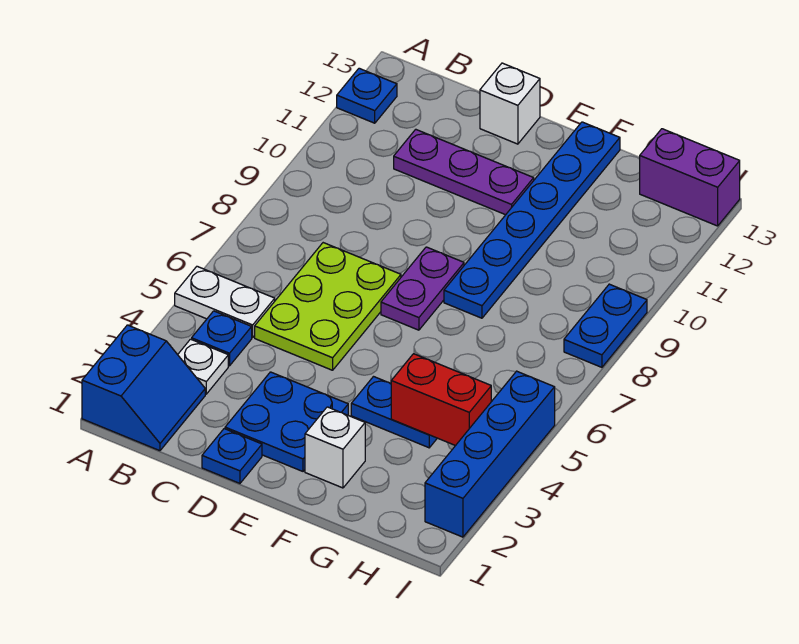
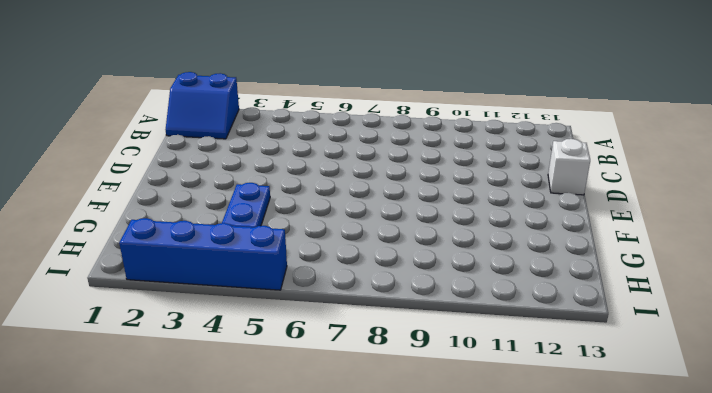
none -> white 1x2 plate [175,266,275,338]
none -> blue 1x1 plate [337,68,397,123]
none -> white 1x1 plate [178,339,228,394]

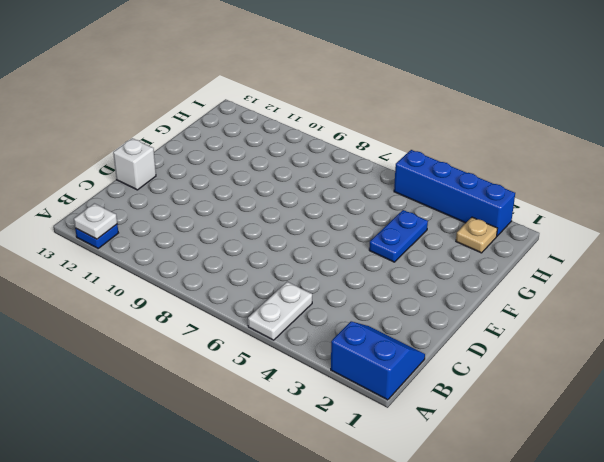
white 1x1 plate [74,203,117,239] -> white 1x1 plate moved to [178,339,228,394]
tan 1x1 plate [456,217,498,253] -> none
none -> blue 1x1 plate [192,311,252,366]
none -> lime 2x3 plate [255,243,401,370]
none -> purple 1x3 plate [394,129,534,215]

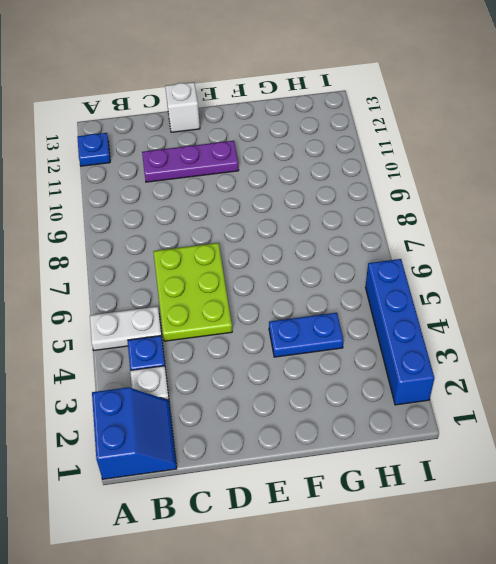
none -> blue 1x1 plate [202,429,262,483]
none -> blue 2x2 plate [225,372,348,471]
none -> purple 1x2 plate [381,247,464,330]

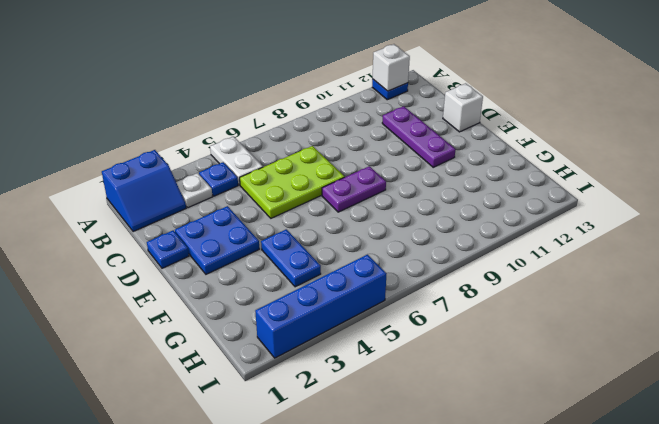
white 1x1 brick [373,44,410,91] -> white 1x1 brick moved to [305,407,365,488]
none -> blue 1x6 plate [444,122,620,318]
none -> purple 1x2 brick [640,129,740,226]
none -> blue 1x2 plate [564,284,647,367]

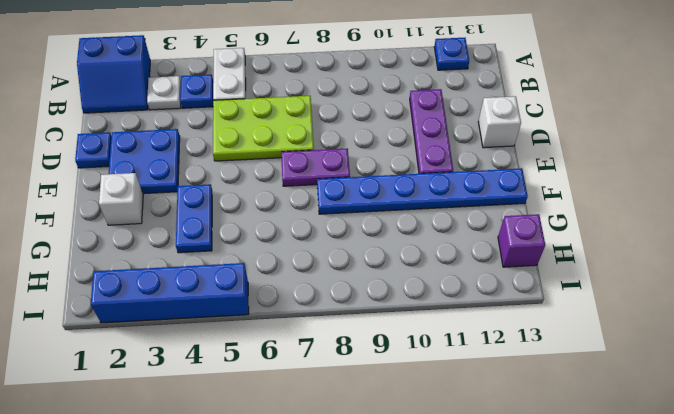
purple 1x1 brick [498,214,545,267] -> purple 1x2 brick [640,129,740,226]
none -> blue 1x2 plate [564,284,647,367]
none -> red 1x2 brick [391,354,491,446]

